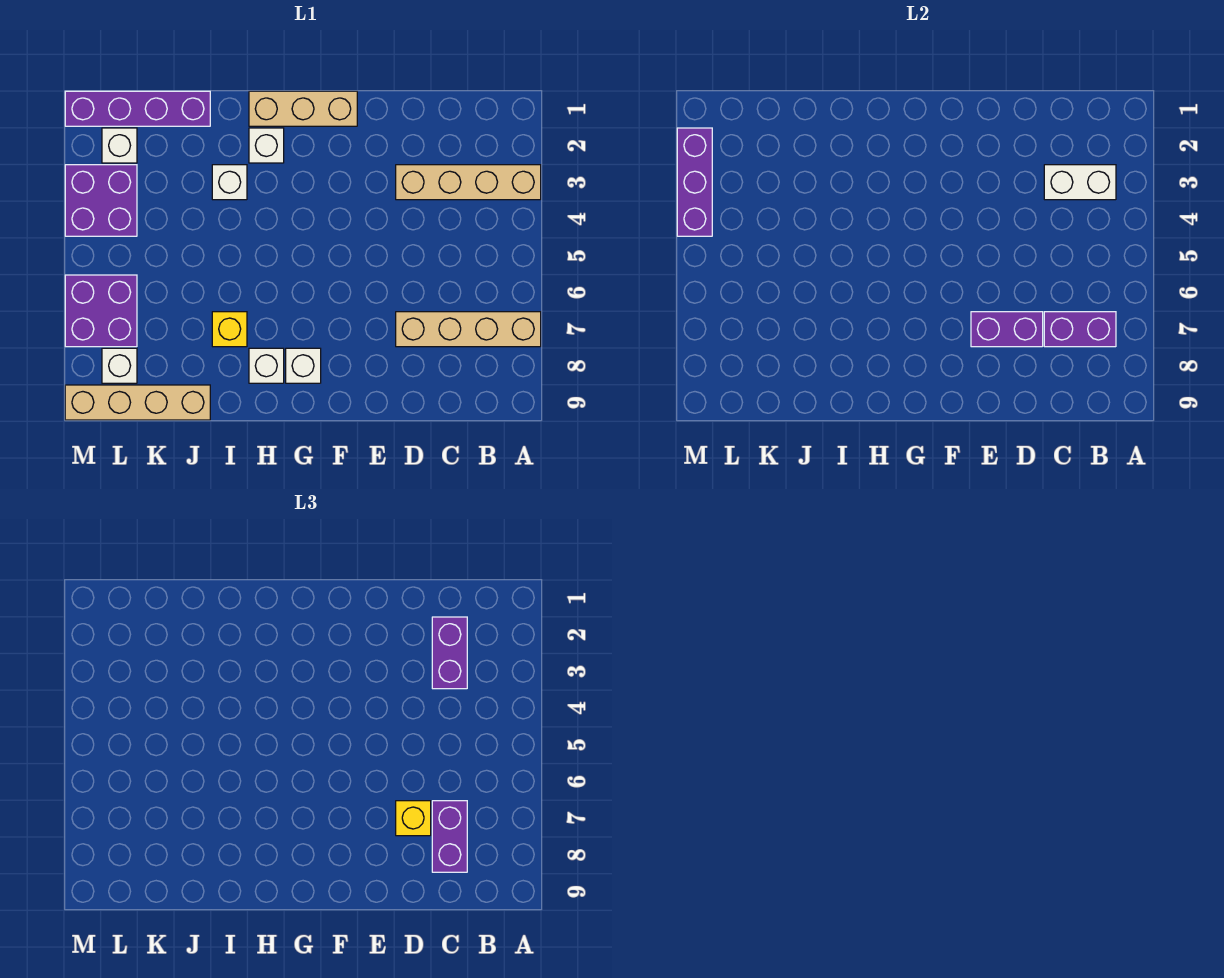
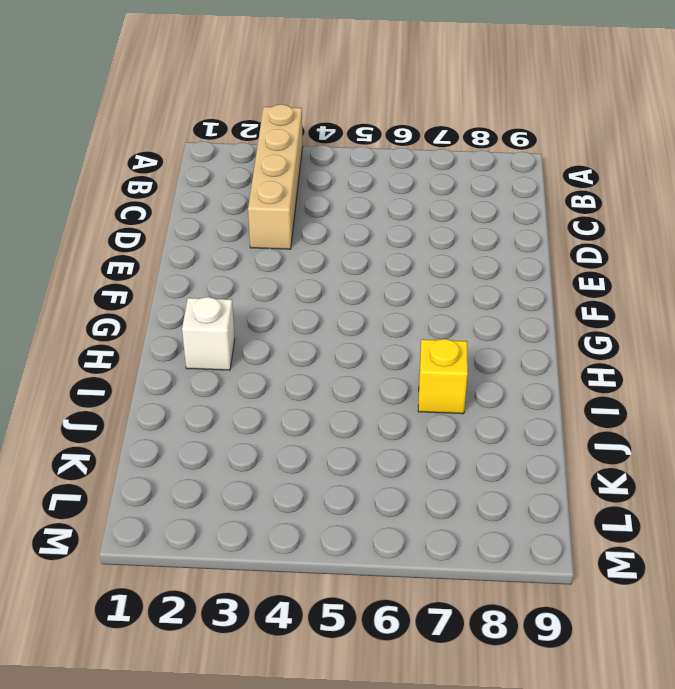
none -> tan 1x4 brick [396,312,541,347]
none -> tan 1x3 brick [249,91,357,126]
none -> white 1x1 brick [286,348,321,383]

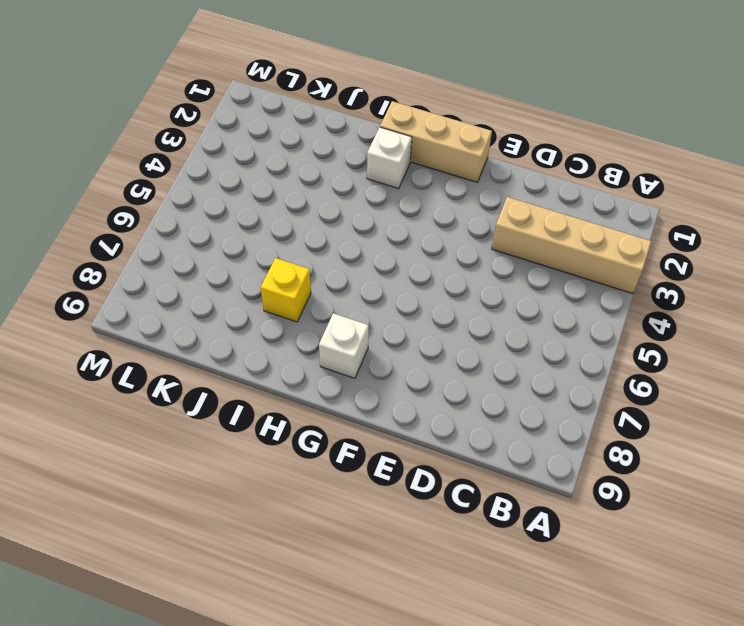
none -> tan 1x4 brick [396,312,541,347]
none -> white 1x1 brick [249,348,284,383]
none -> white 1x1 brick [212,165,247,200]

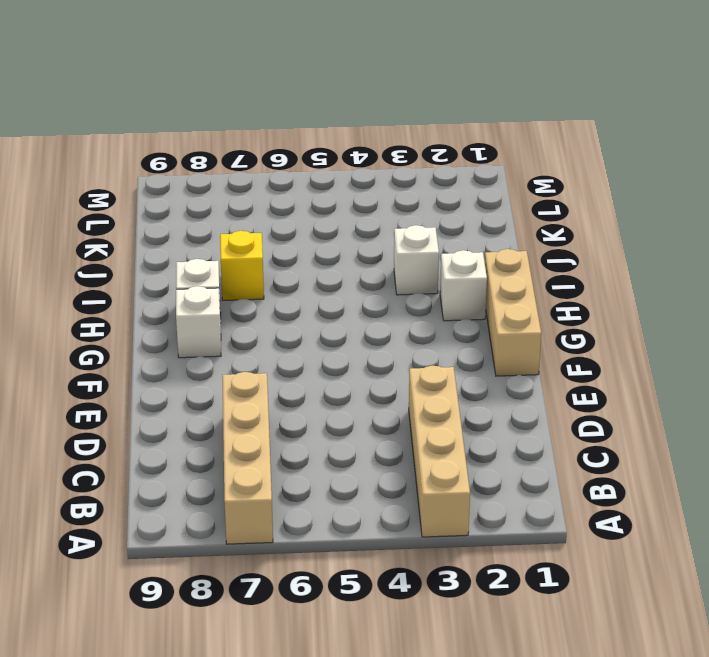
none -> purple 1x4 brick [65,91,210,126]
none -> tan 1x4 brick [65,385,210,420]
none -> white 1x1 brick [102,128,137,163]

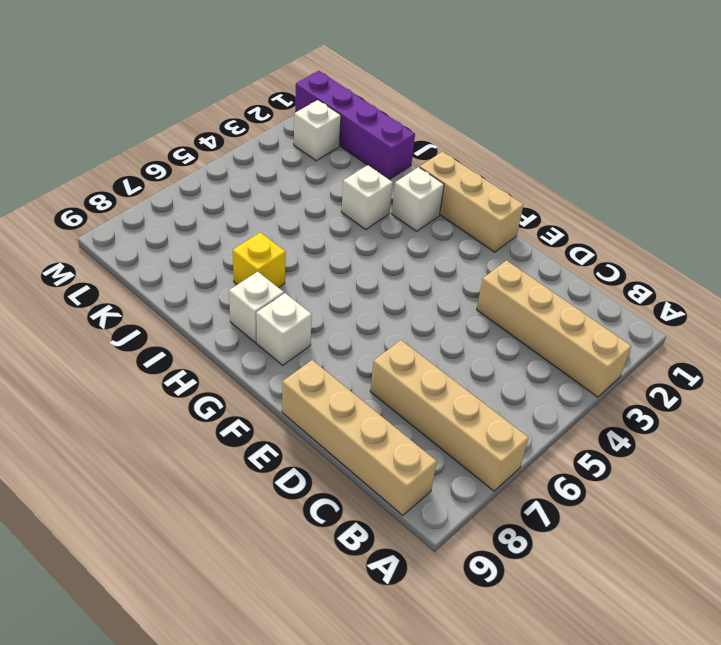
tan 1x4 brick [282,360,437,516] -> tan 1x4 brick moved to [65,385,210,420]
none -> purple 2x2 brick [65,165,137,236]
none -> purple 2x2 brick [65,275,137,347]
none -> white 1x1 brick [102,348,137,383]

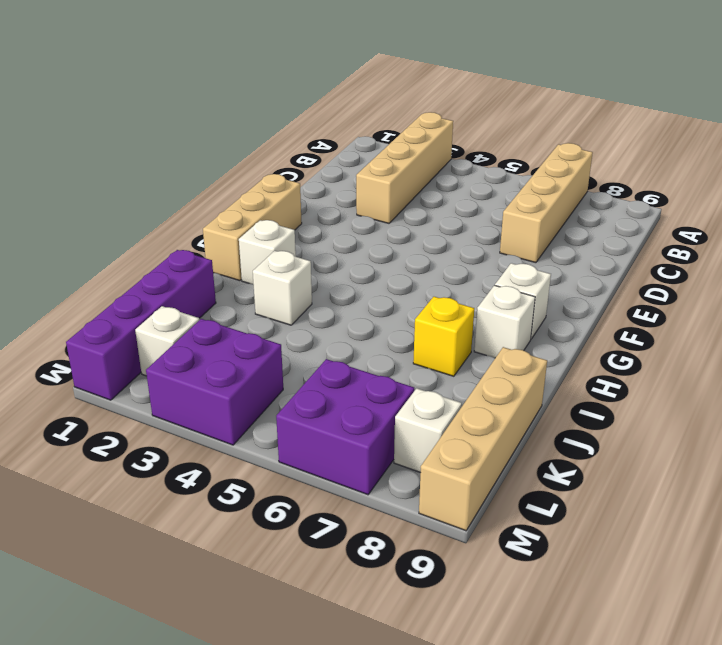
none -> white 1x2 brick [1044,165,1116,200]
none -> purple 1x2 brick [1044,312,1116,347]
none -> purple 1x2 brick [971,312,1043,347]

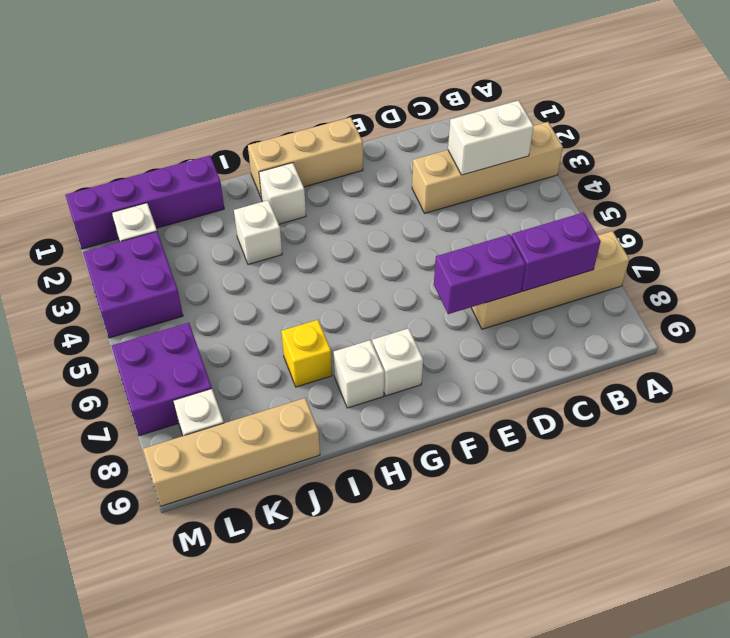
none -> purple 1x3 brick [677,128,712,236]
none -> purple 1x2 brick [432,617,467,689]
none -> purple 1x2 brick [432,801,467,872]

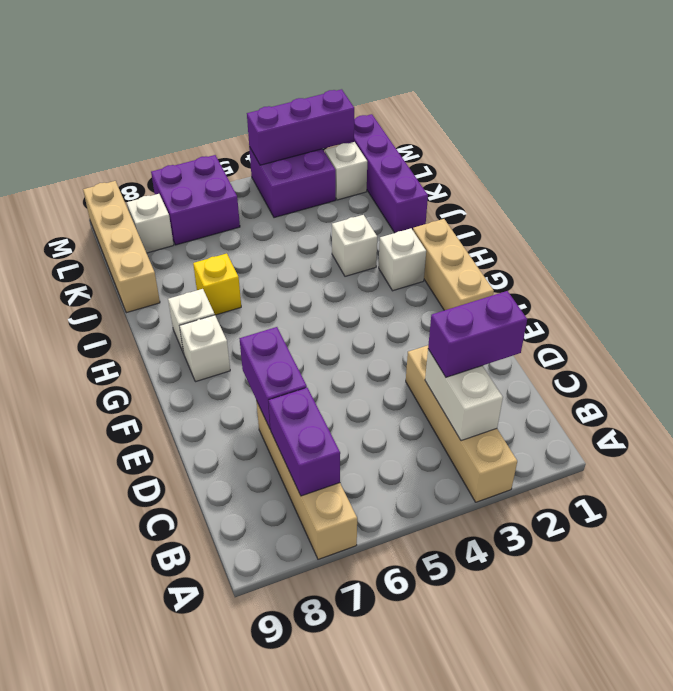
none -> purple 1x2 brick [432,801,467,872]
none -> yellow 1x1 brick [396,801,431,836]

